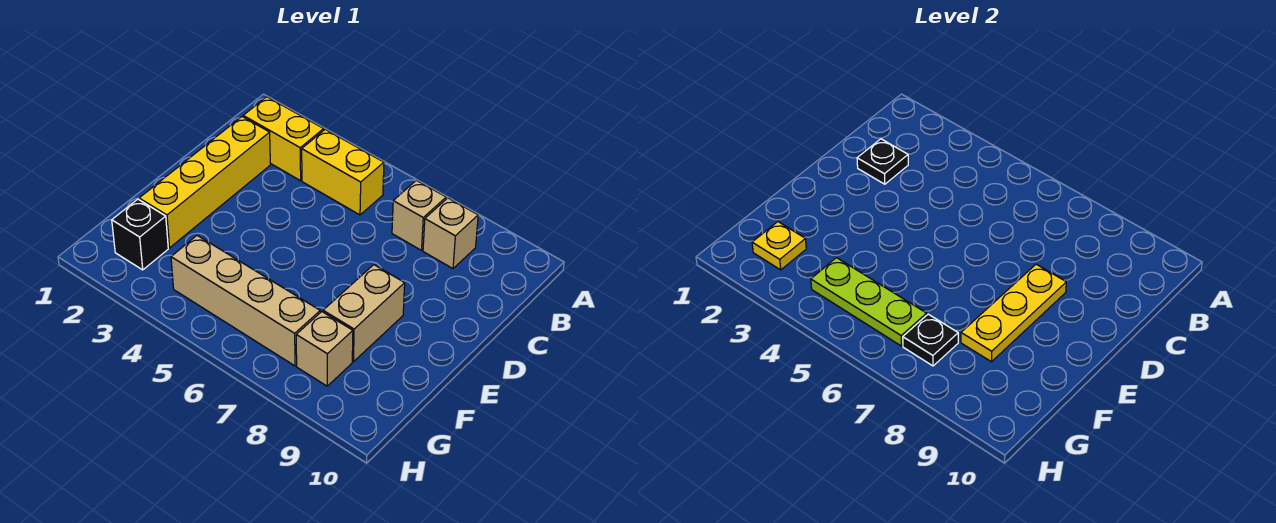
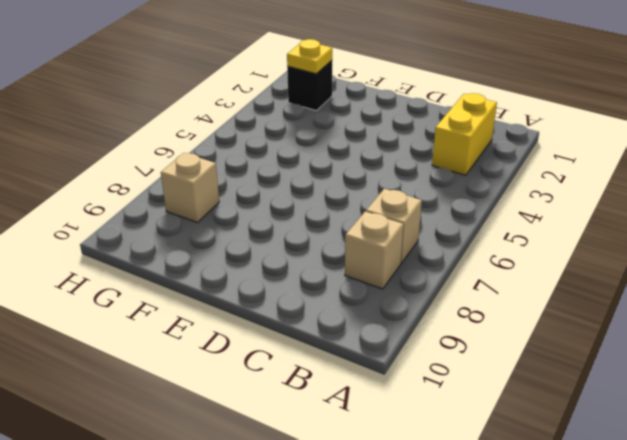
none -> yellow 1x2 brick [302,130,384,215]
none -> yellow 1x4 brick [139,117,270,248]
none -> tan 1x2 brick [323,265,405,362]

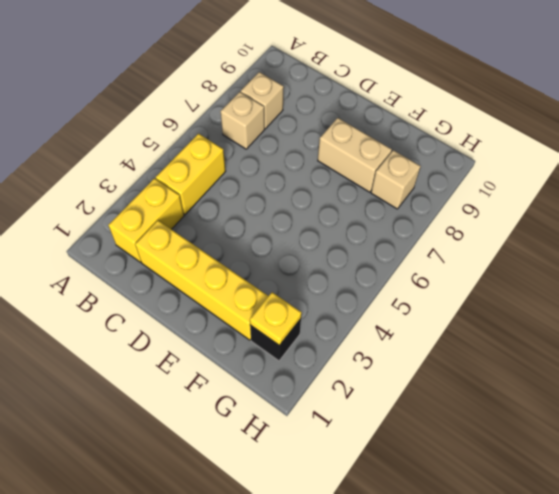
none -> tan 1x4 brick [171,236,320,366]
none -> black 1x1 plate [857,139,908,184]
none -> yellow 1x3 plate [961,264,1066,362]

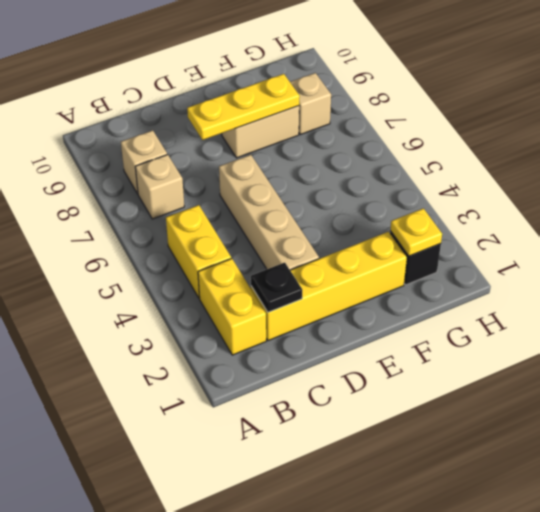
tan 1x4 brick [219,155,319,270] -> tan 1x4 brick moved to [171,236,320,366]
none -> lime 1x3 plate [811,258,927,346]
none -> black 1x1 plate [903,314,958,366]

